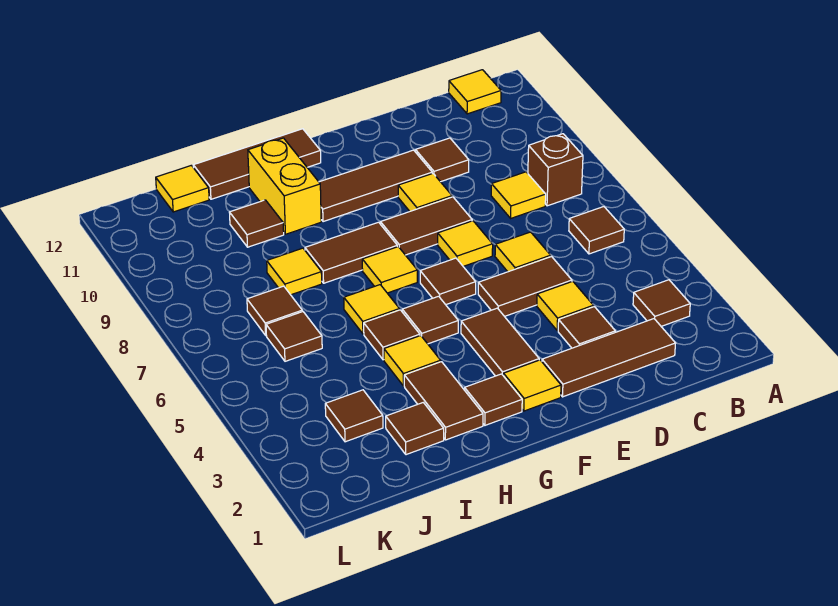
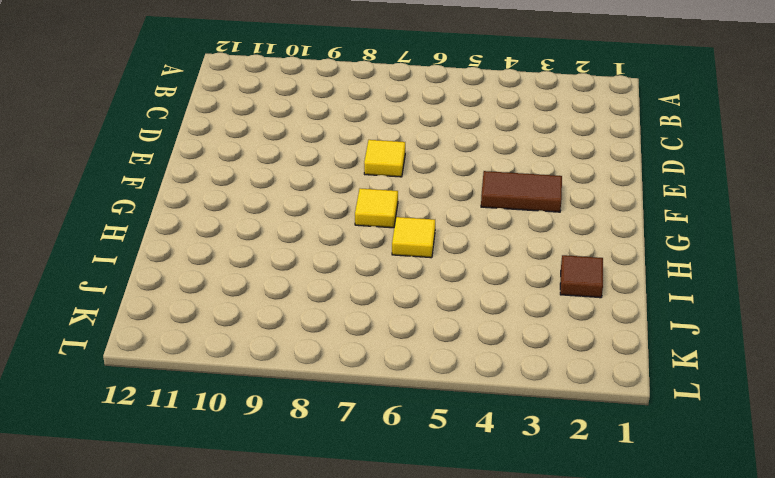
none -> brown 1x1 tile [633,280,690,326]
none -> brown 1x1 tile [569,207,624,254]
none -> brown 1x1 brick [528,134,583,206]
none -> yellow 1x1 tile [449,70,501,114]

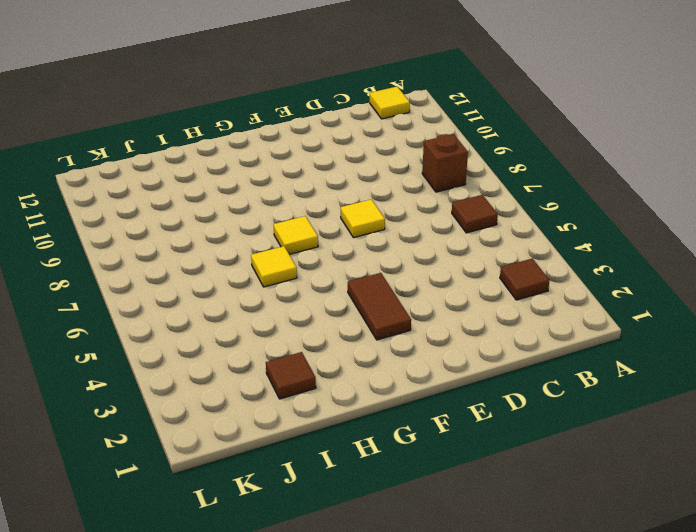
none -> brown 1x3 tile [542,319,676,397]
none -> yellow 1x1 tile [491,172,546,218]
none -> brown 1x1 tile [558,307,615,348]
none -> yellow 1x1 tile [537,281,593,331]

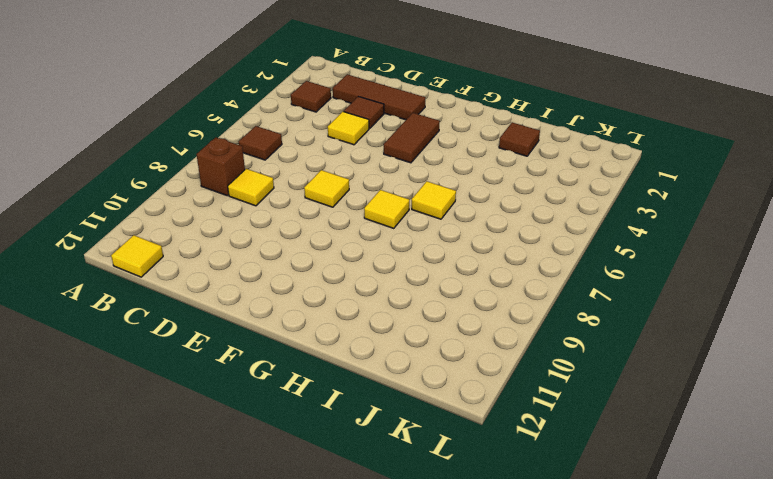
none -> brown 1x2 tile [478,257,572,316]
none -> yellow 1x1 tile [495,232,551,272]
none -> brown 1x1 tile [415,138,469,182]
none -> brown 1x2 tile [380,197,472,255]

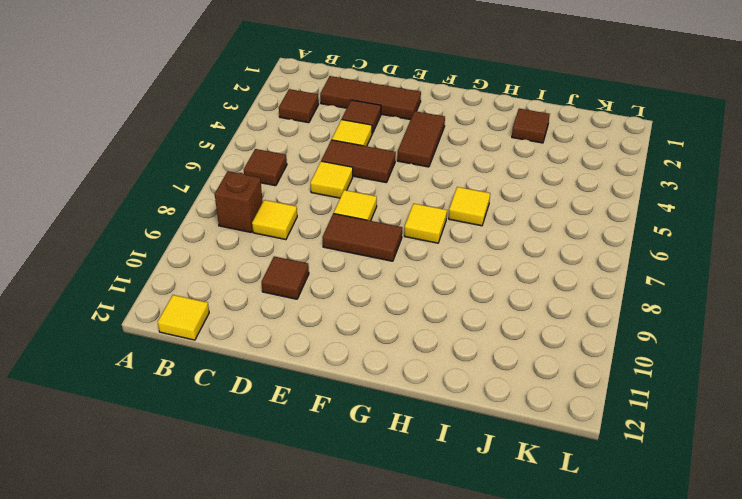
none -> yellow 1x1 tile [398,173,452,211]
none -> brown 1x3 tile [319,150,432,222]
none -> yellow 1x1 tile [503,360,561,411]
none -> brown 1x1 tile [420,258,476,305]

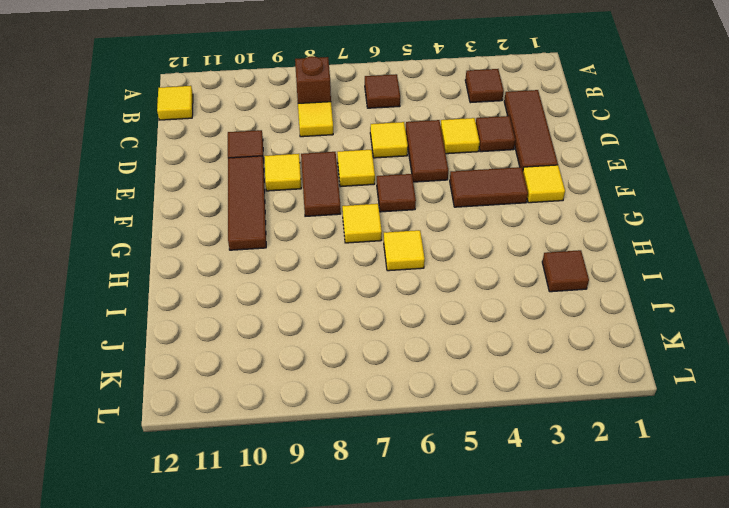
none -> brown 1x1 tile [465,374,522,425]
none -> brown 1x1 tile [402,296,458,344]
none -> brown 1x2 tile [305,222,397,283]
none -> brown 1x3 tile [193,129,321,199]

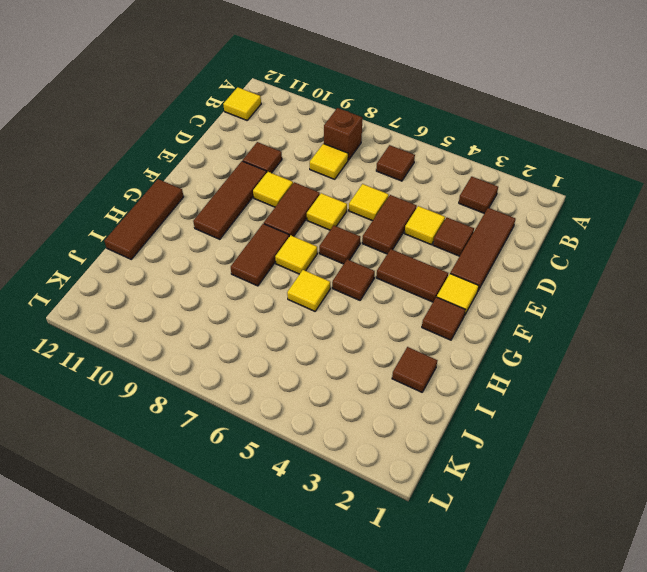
none -> brown 1x2 tile [404,362,483,440]
none -> yellow 1x1 tile [384,336,441,386]
none -> brown 1x1 tile [364,310,420,360]
none -> yellow 1x2 brick [248,138,321,234]

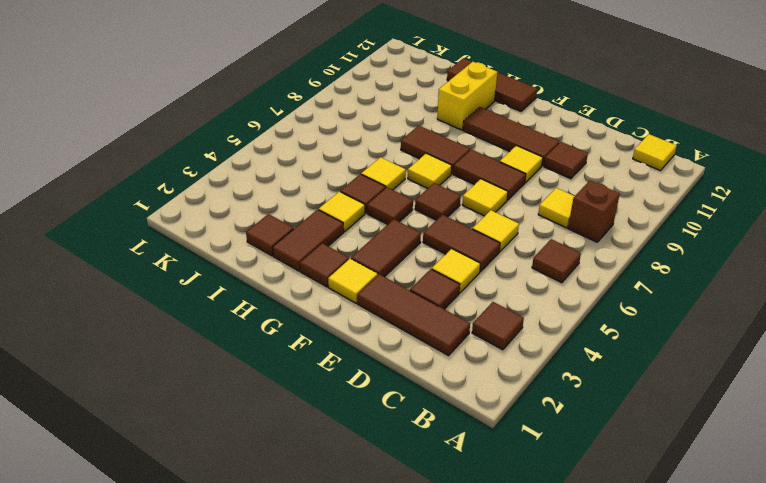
none -> yellow 1x1 tile [267,248,322,295]
none -> brown 1x1 tile [229,200,284,247]
none -> brown 1x1 tile [325,390,383,442]
none -> brown 1x1 tile [266,312,322,361]

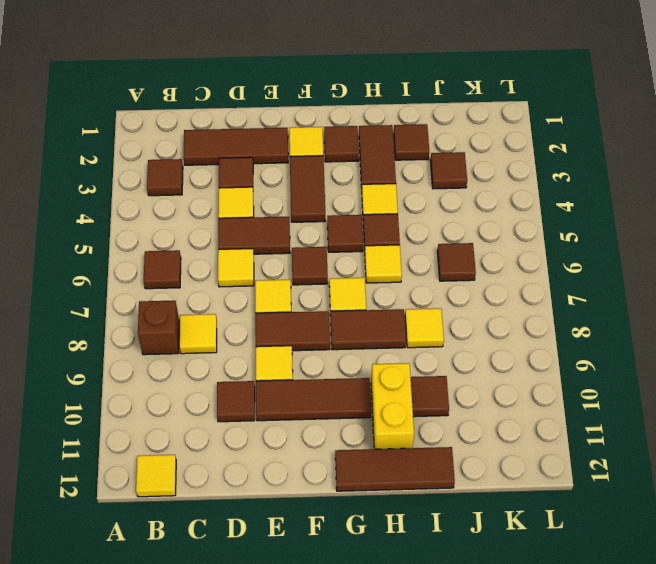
none -> brown 1x1 tile [247,286,302,335]
none -> yellow 1x1 tile [156,165,209,212]

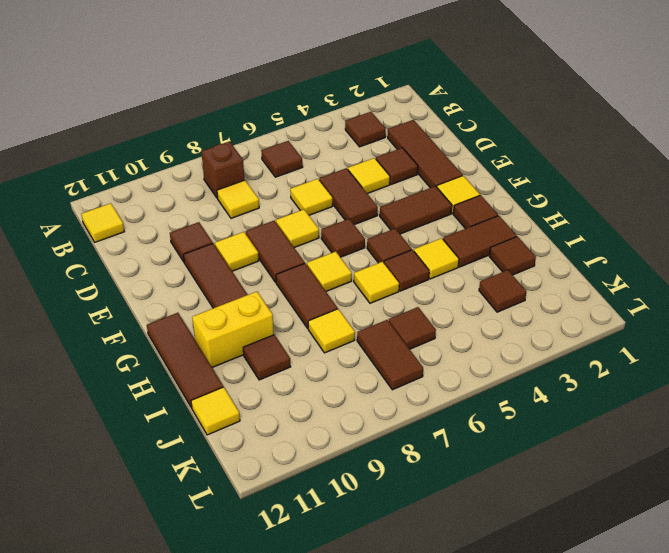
brown 1x2 tile [357,320,423,390] -> brown 1x1 tile [247,286,302,335]

